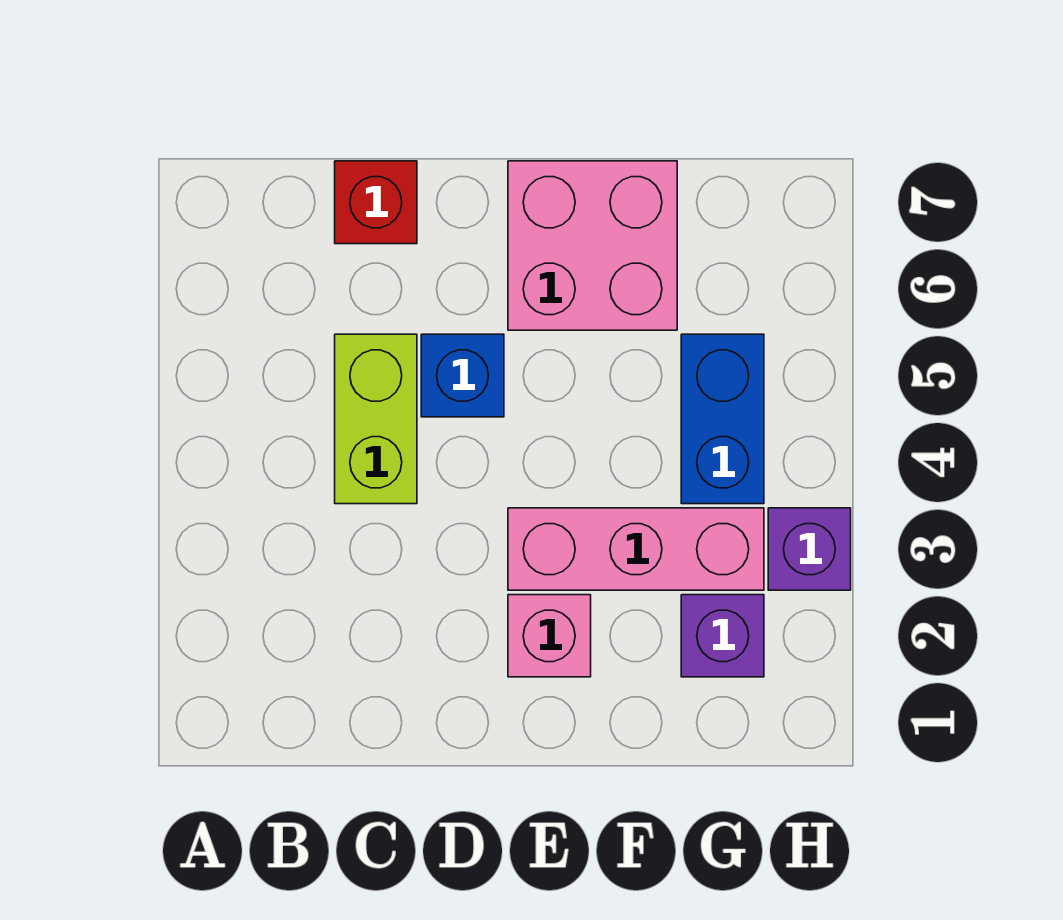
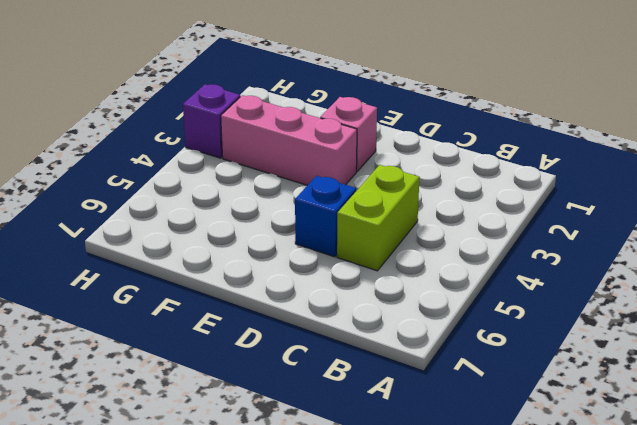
none -> red 1x1 brick [335,161,417,244]
none -> pink 2x2 brick [508,161,677,330]

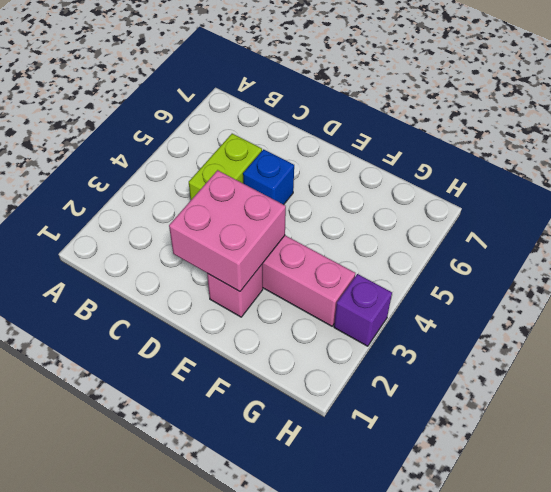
pink 2x2 brick [169,170,286,292] -> pink 2x2 brick moved to [508,161,677,330]
none -> red 1x1 brick [335,161,417,244]
none -> purple 1x1 brick [681,595,764,677]

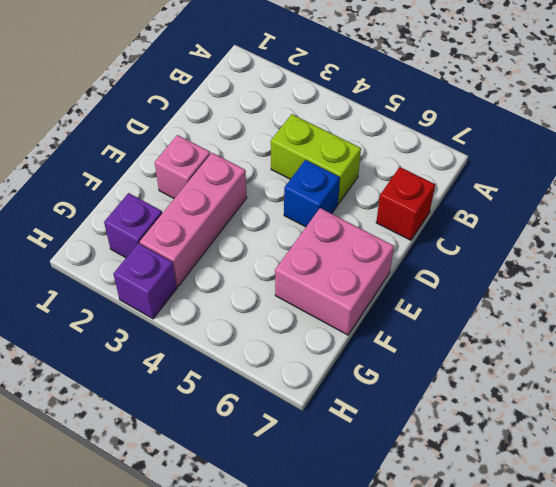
none -> blue 1x2 brick [681,334,764,504]

